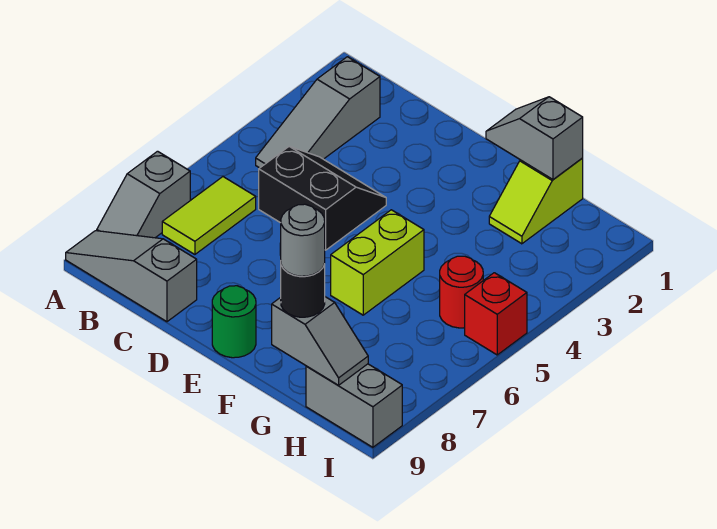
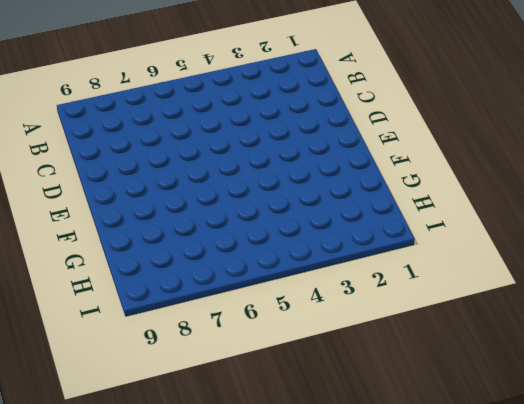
none -> grey 1x2 slope [97,151,190,238]
none -> grey 1x3 slope [66,231,197,322]
none -> grey 1x3 slope [256,57,380,168]

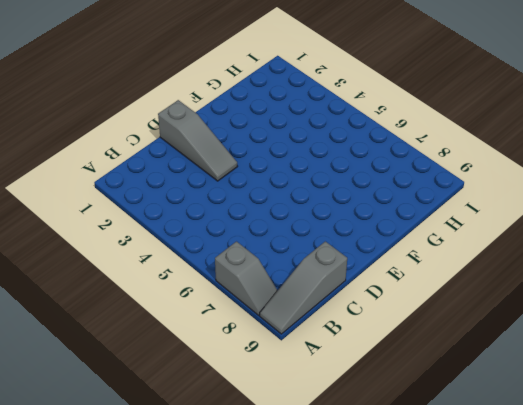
grey 1x3 slope [158,100,238,181] -> grey 1x3 slope moved to [256,57,380,168]
none -> lime 1x2 tile [162,177,256,254]
none -> black 2x2 slope [259,147,386,250]
none -> green 1x1 round brick [212,286,256,358]

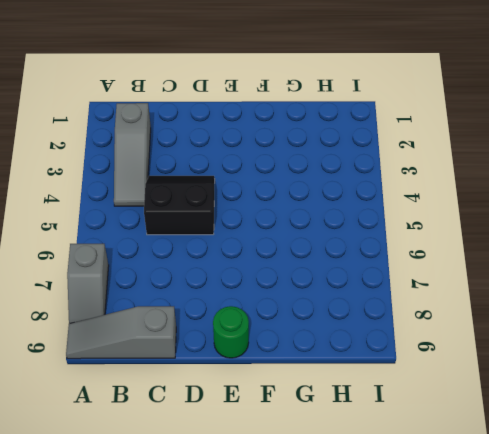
none -> lime 1x2 tile [162,177,256,254]
none -> lime 1x2 brick [331,210,424,315]
none -> lime 1x2 slope [489,158,583,244]

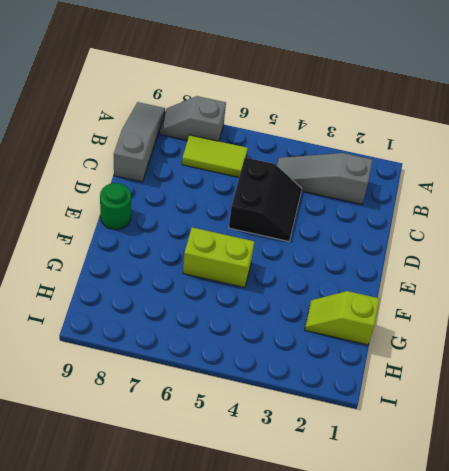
none -> red 1x1 round brick [440,256,483,328]
none -> grey 1x2 brick [306,364,402,447]
none -> red 1x1 brick [465,273,527,355]

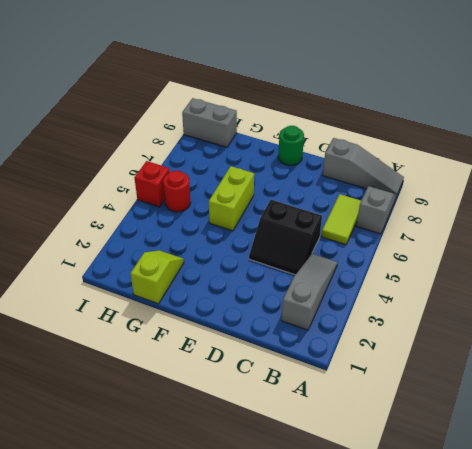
none -> grey 1x2 slope [486,97,583,179]
none -> grey 1x2 slope [272,297,368,385]
none -> black 1x1 round brick [281,264,325,317]

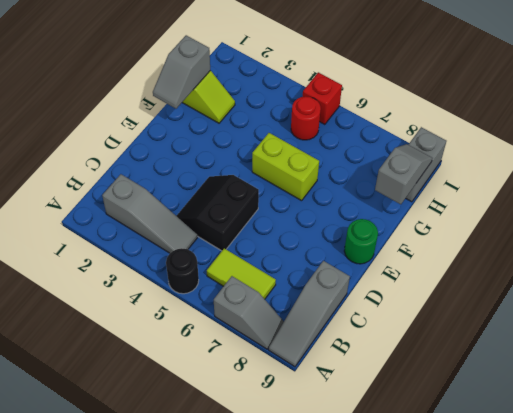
black 1x1 round brick [166,248,199,294] -> black 1x1 round brick moved to [281,264,325,317]
none -> grey 1x1 round brick [281,204,325,276]

